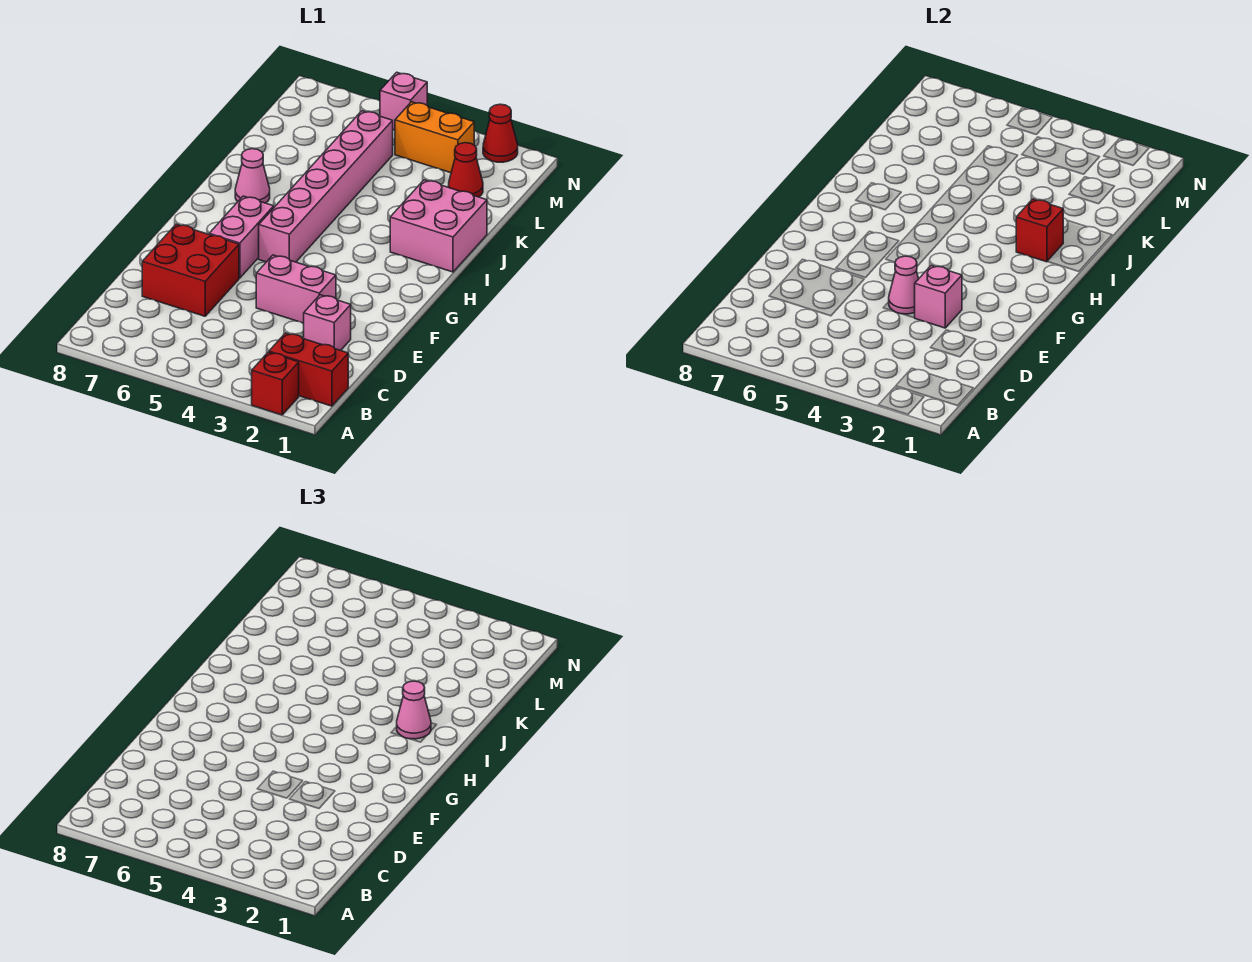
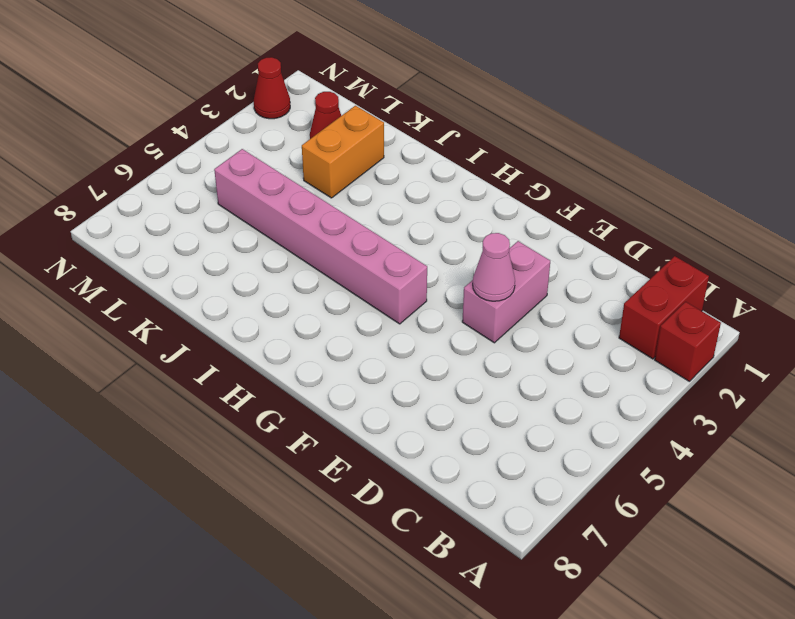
orange 1x2 brick [302,106,384,198] -> orange 1x2 brick moved to [395,102,474,173]
none -> pink 1x1 brick [303,295,351,351]
none -> red 2x2 brick [142,224,239,316]
none -> pink 1x2 brick [209,196,274,278]

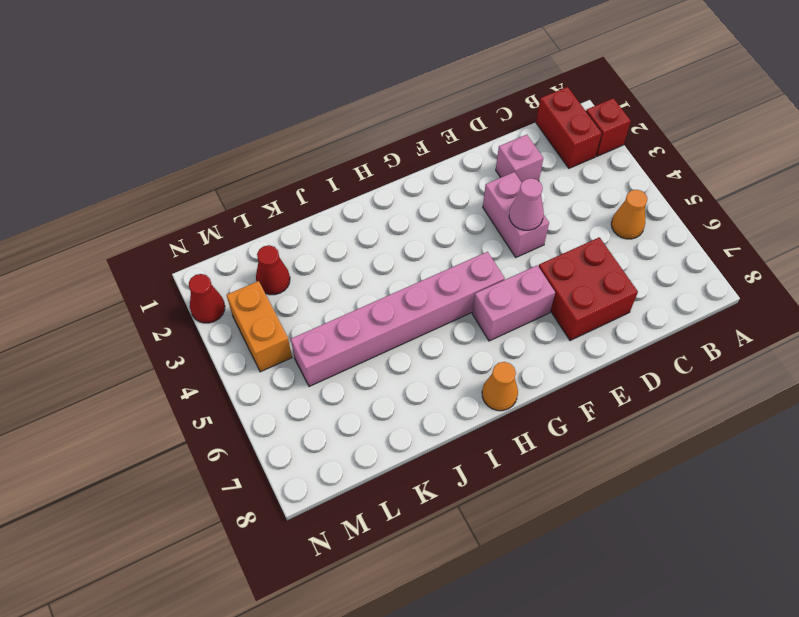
orange 1x1 cone [611,190,648,239] -> none
orange 1x1 cone [482,362,518,411] -> none
none -> pink 2x2 brick [390,180,487,272]
none -> pink 1x1 cone [235,149,270,203]
none -> pink 1x1 brick [380,72,427,130]

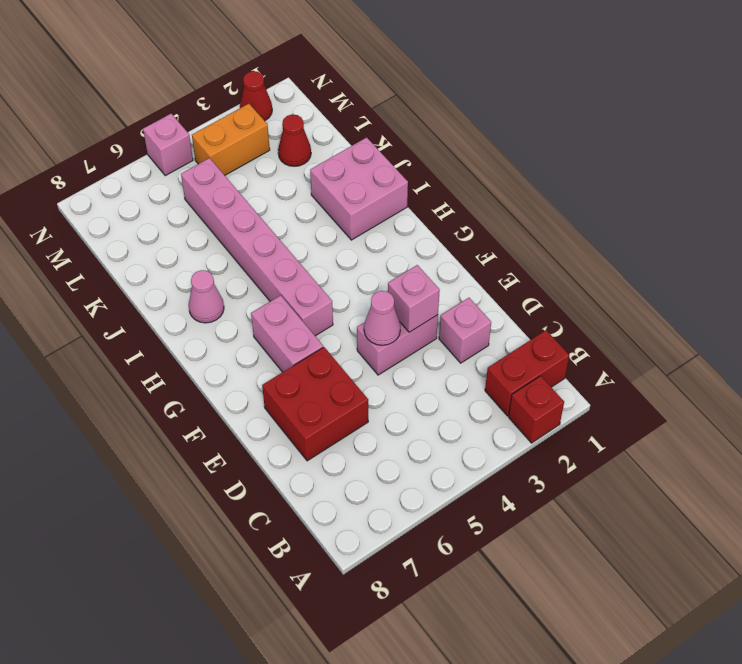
none -> red 1x1 brick [1016,199,1063,262]
none -> pink 1x1 cone [397,681,431,739]

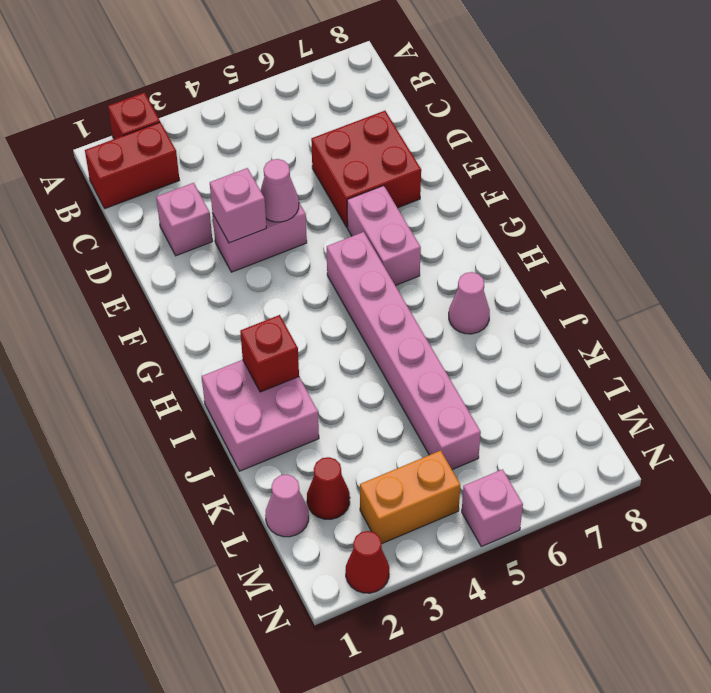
pink 1x1 cone [265,475,309,537] -> pink 1x1 cone moved to [397,681,431,739]

